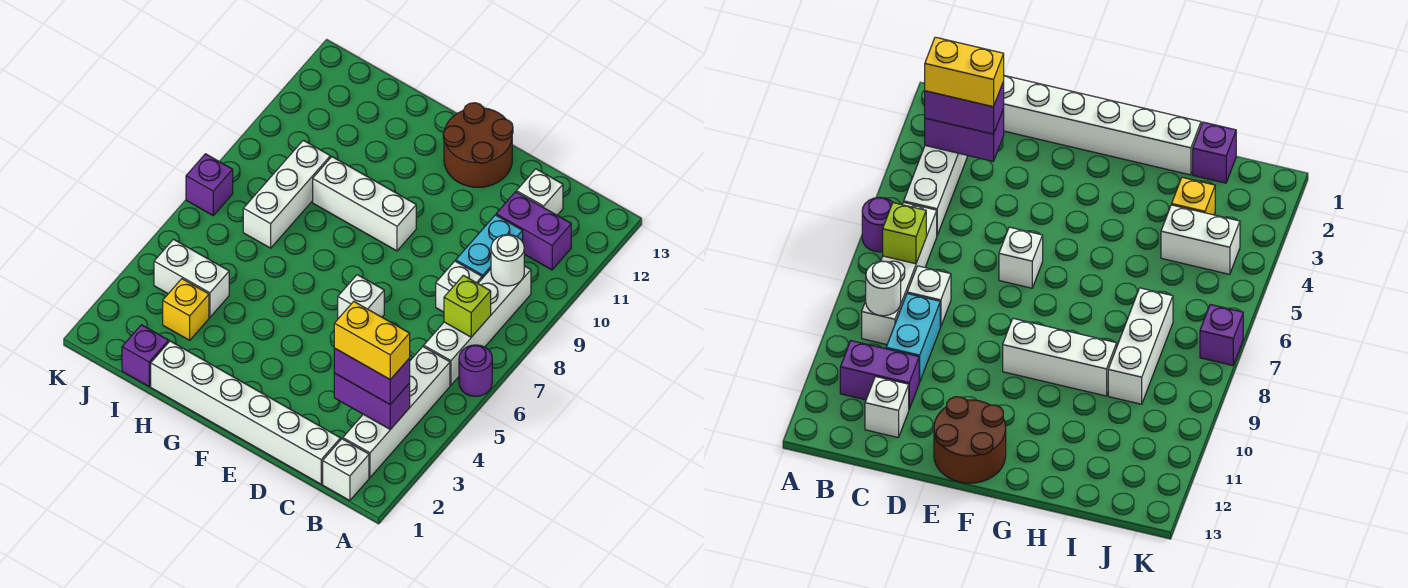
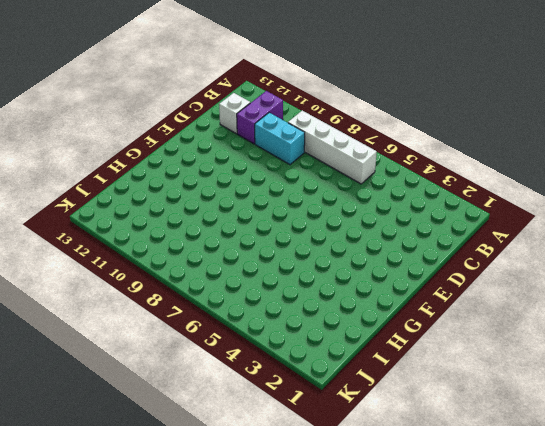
none -> purple 1x1 round brick [459,345,492,396]
none -> white 1x1 brick [323,439,369,501]
none -> white 1x4 brick [343,347,450,477]

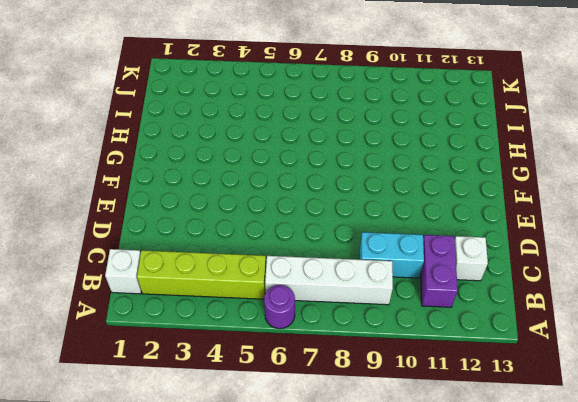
lime 1x4 brick [137,250,266,299] -> white 1x4 brick [343,347,450,477]
none -> white 1x6 brick [151,341,341,484]
none -> white 1x1 brick [436,261,482,312]
none -> white 1x1 brick [338,275,384,319]

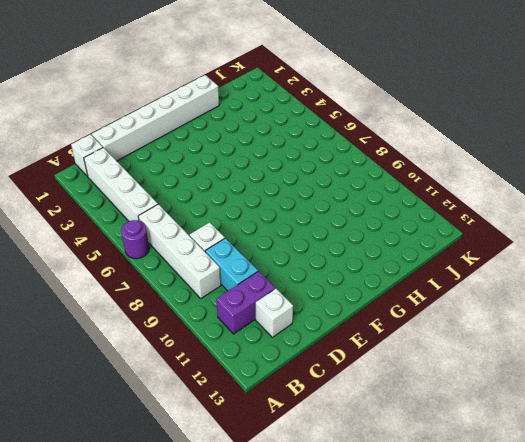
none -> white 1x1 brick [338,275,384,319]
none -> brown 2x2 round brick [443,103,513,187]
none -> white 1x3 brick [313,157,416,251]

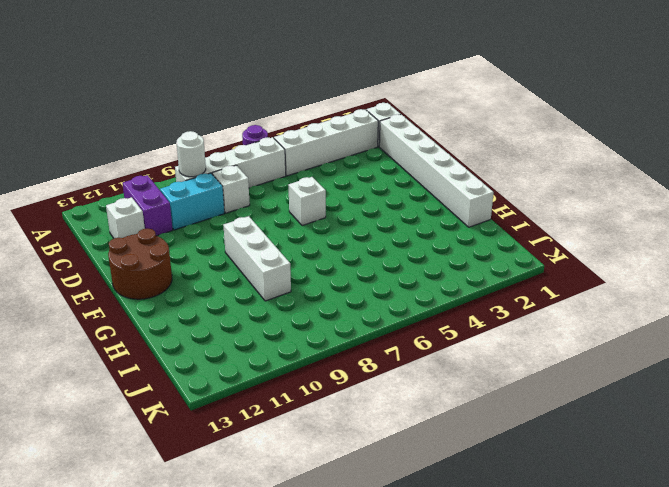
none -> purple 1x1 brick [122,325,169,386]
none -> yellow 1x1 brick [163,279,209,340]
none -> white 1x2 brick [154,239,229,317]

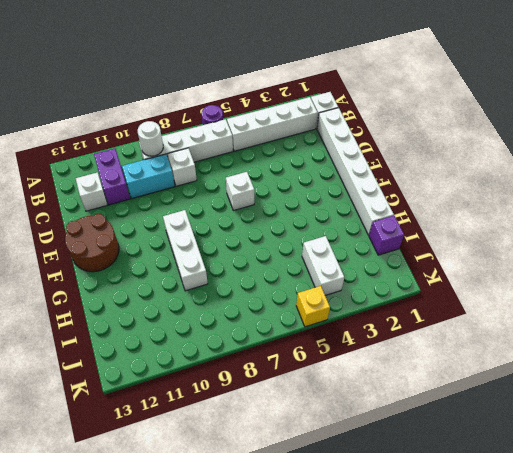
yellow 1x1 brick [296,286,330,327] -> yellow 1x1 brick moved to [163,279,209,340]
none -> white 1x3 brick [243,140,330,248]
none -> purple 1x1 brick [186,154,233,215]
none -> purple 1x2 brick [334,373,410,429]

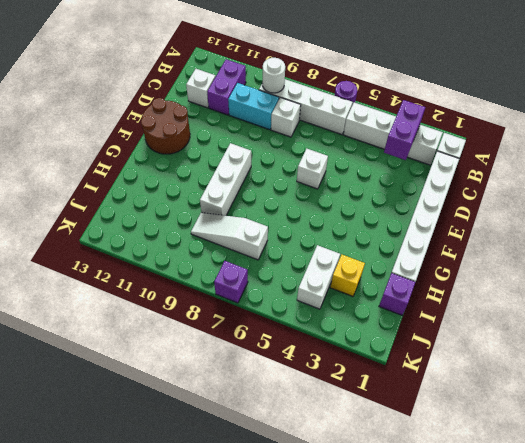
white 1x3 slope [191,213,268,260] -> white 1x3 brick [243,140,330,248]
none -> lime 1x1 brick [444,275,491,337]
none -> purple 1x2 brick [334,348,410,404]
none -> yellow 1x2 brick [334,302,410,380]

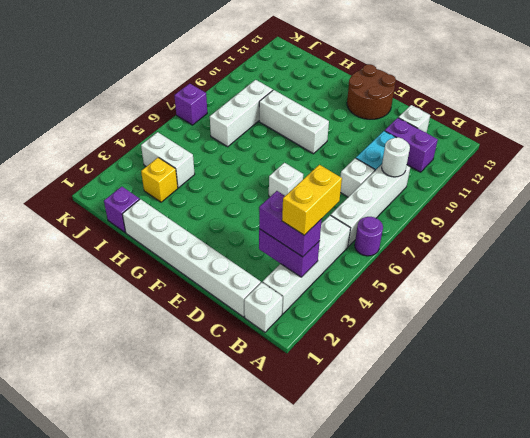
yellow 1x2 brick [282,165,342,235] -> yellow 1x2 brick turned to [334,302,410,380]
none -> lime 1x1 brick [444,275,491,337]

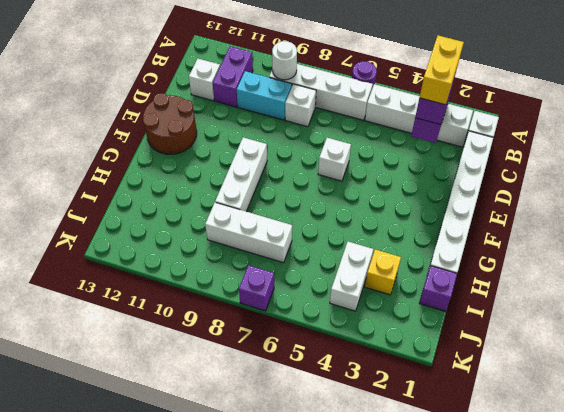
none -> lime 1x1 brick [444,275,491,337]

